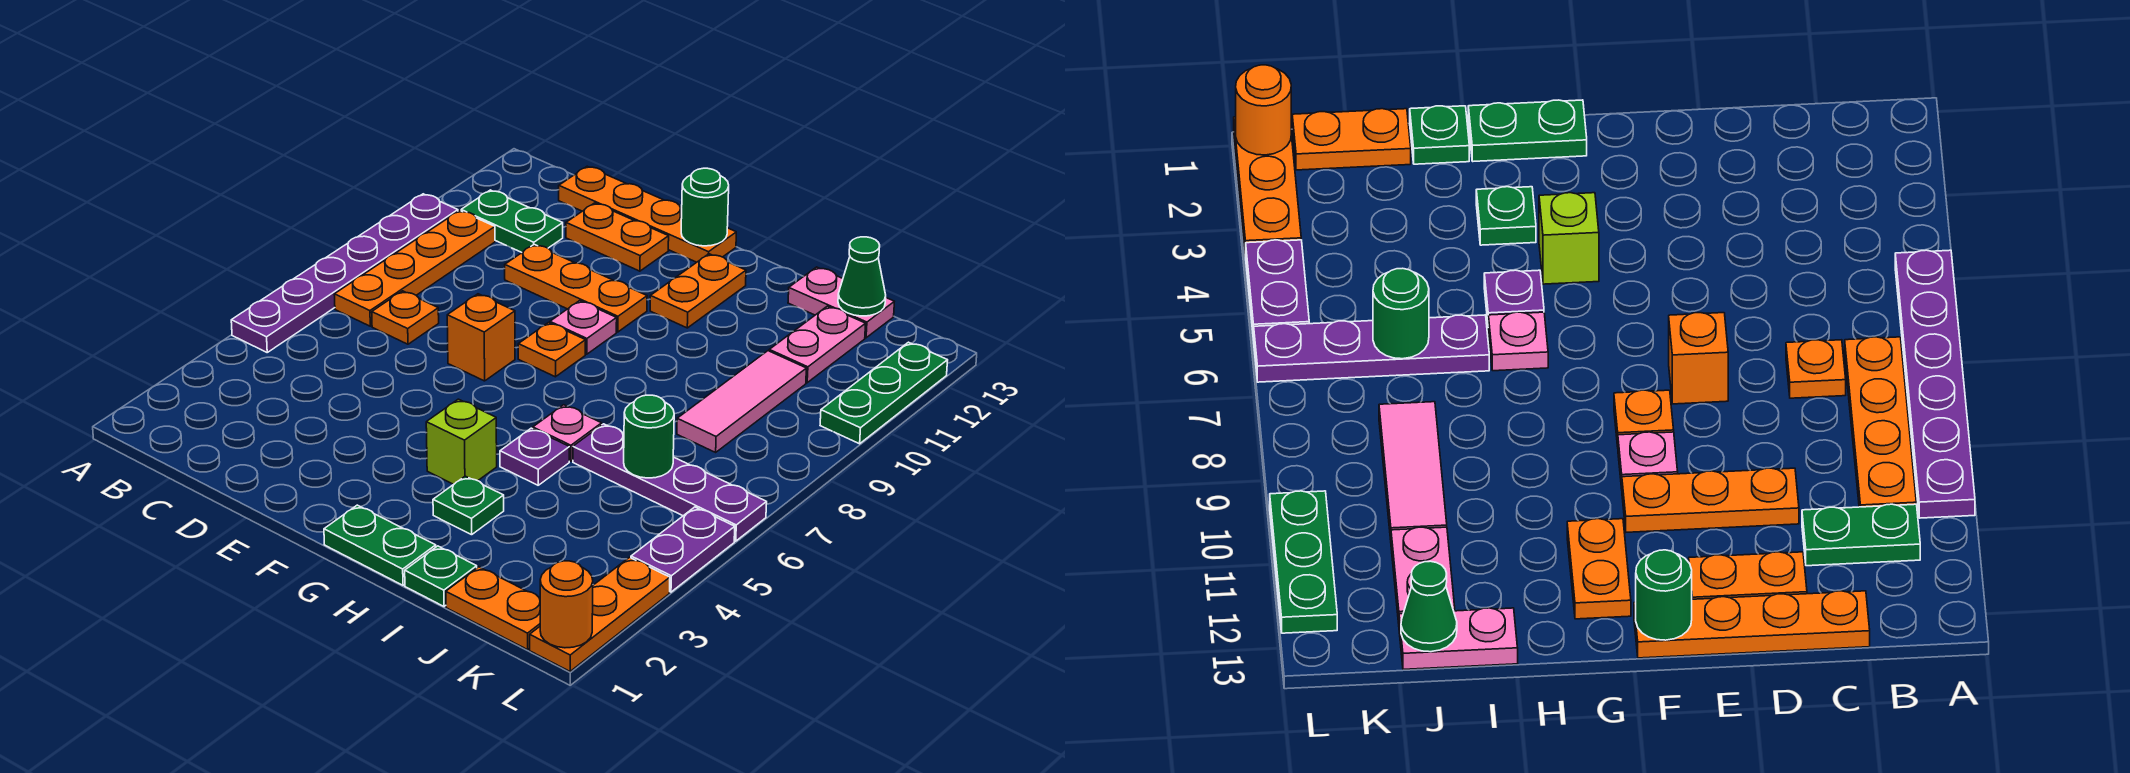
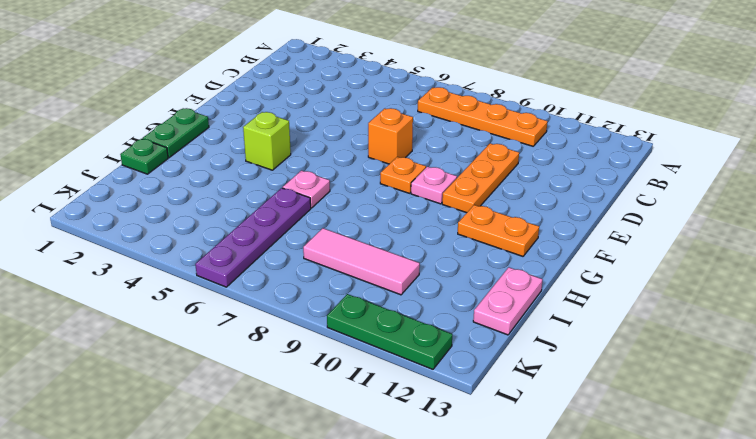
none -> purple 1x6 plate [231,194,458,352]
none -> green 1x2 plate [461,190,563,252]
none -> orange 1x1 plate [372,291,439,344]

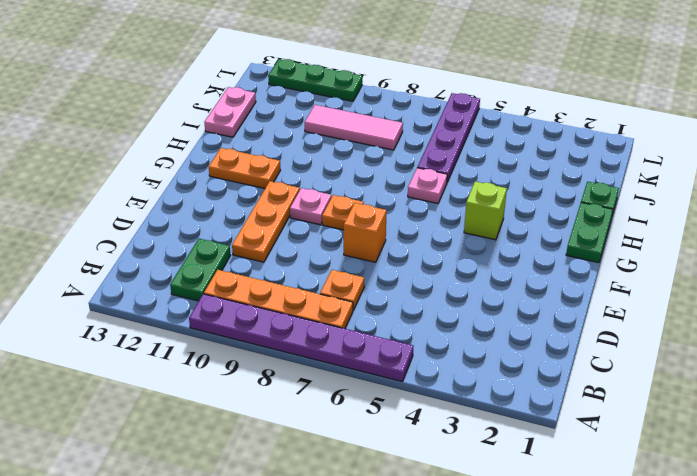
none -> orange 1x4 plate [559,166,736,262]
none -> orange 1x2 plate [566,203,669,271]
none -> green 1x1 plate [433,476,504,535]

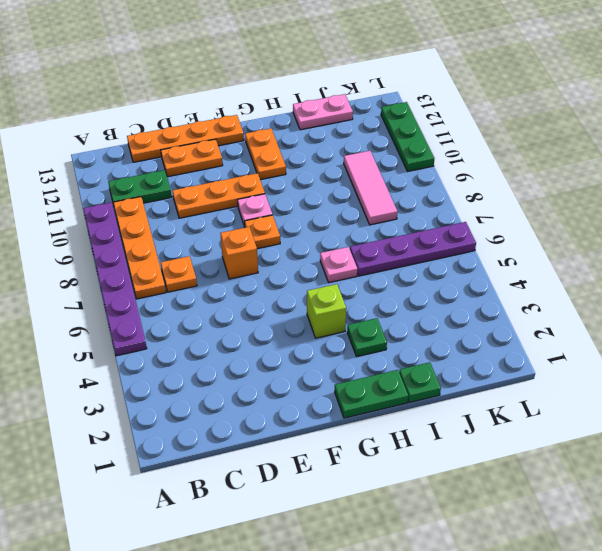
none -> purple 1x1 plate [500,428,569,485]
none -> orange 1x2 plate [446,567,540,650]
none -> pink 1x2 plate [769,306,866,383]

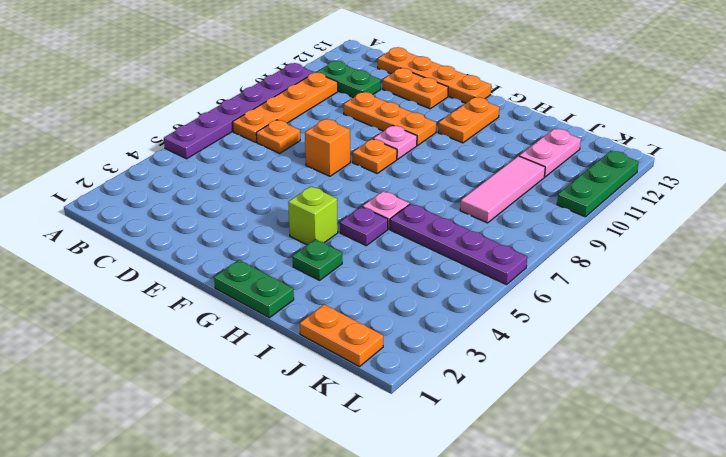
none -> green 1x1 plate [405,546,477,606]
none -> pink 1x2 plate [788,267,894,338]
none -> orange 1x3 plate [530,557,670,671]

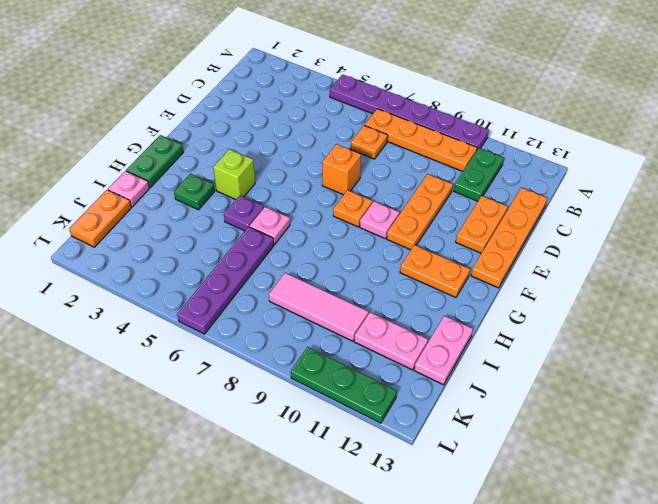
pink 1x1 plate [108,171,149,207] -> green 1x1 plate [405,546,477,606]
none -> orange 1x3 plate [530,557,670,671]
none -> purple 1x2 plate [631,507,735,592]
none -> green 1x1 round brick [681,168,729,246]

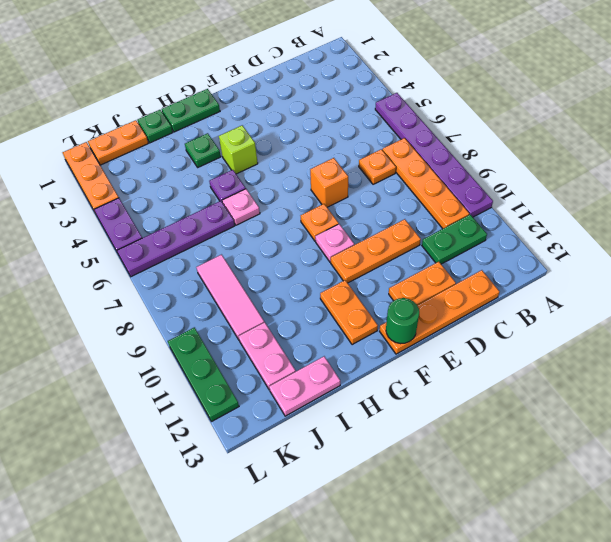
none -> green 1x1 round brick [624,395,674,478]
none -> green 1x1 cone [838,237,886,316]
none -> orange 1x1 round brick [540,561,593,648]

